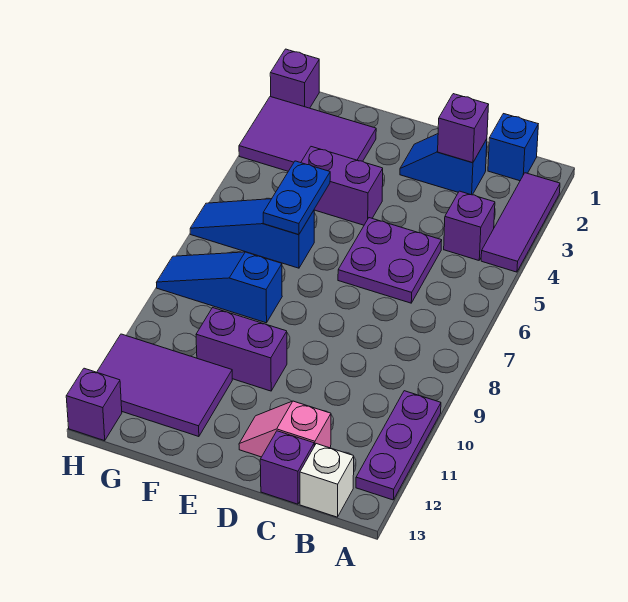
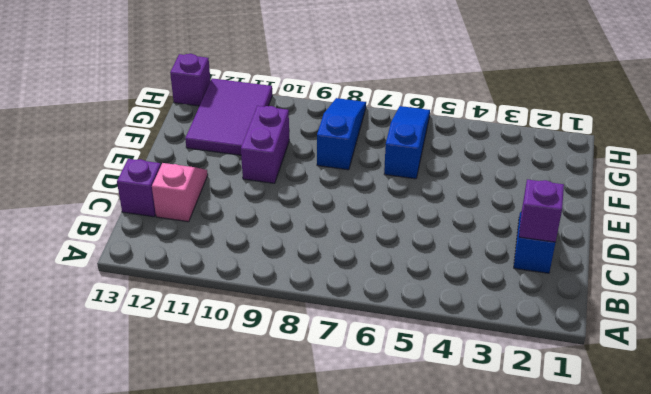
none -> purple 1x3 tile [481,173,560,272]
none -> purple 1x3 plate [356,391,441,500]
none -> blue 1x1 brick [488,114,538,181]

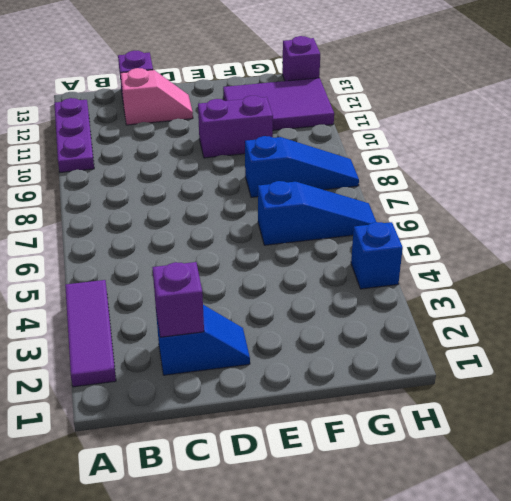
blue 1x1 brick [351,222,403,289] -> blue 1x1 brick moved to [488,114,538,181]
none -> purple 1x1 brick [444,191,495,260]
none -> white 1x1 brick [300,444,354,517]
none -> purple 2x2 plate [338,218,442,303]

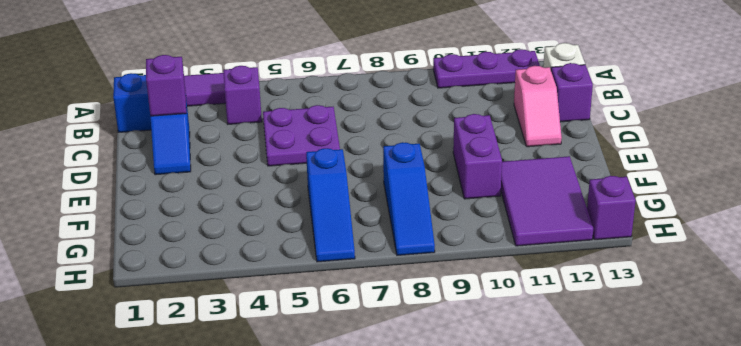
none -> purple 1x2 brick [301,147,383,225]
none -> purple 2x3 tile [239,96,376,171]
none -> purple 1x1 brick [270,49,319,108]

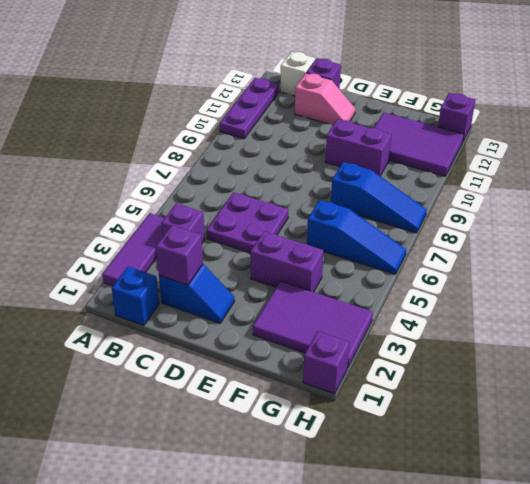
none -> blue 1x2 plate [263,161,330,235]

